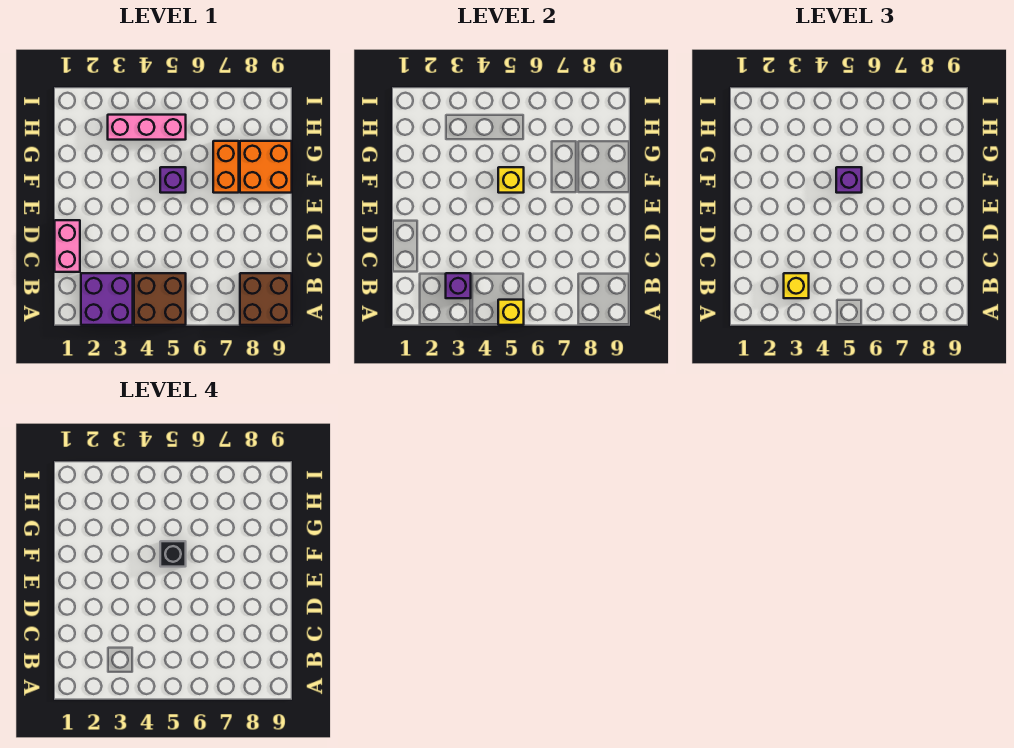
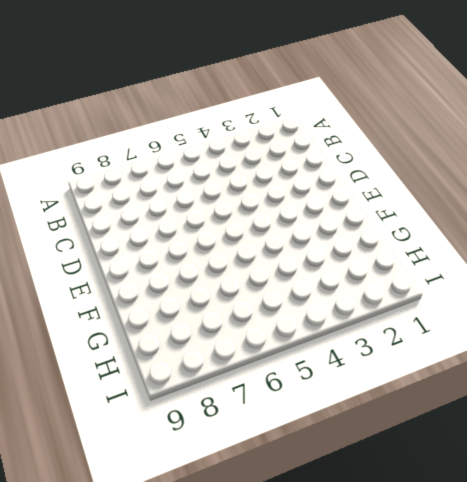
none -> purple 2x2 brick [81,273,133,325]
none -> brown 2x2 brick [134,273,186,325]
none -> brown 2x2 brick [240,273,292,325]

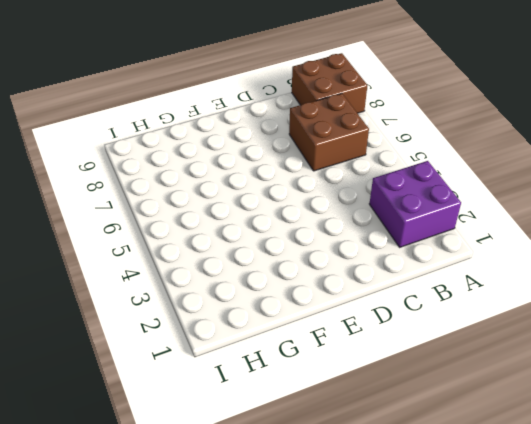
brown 2x2 brick [289,93,369,171] -> brown 2x2 brick moved to [134,273,186,325]
none -> pink 1x2 brick [55,220,80,272]
none -> purple 1x1 brick [160,167,186,193]
none -> orange 1x2 brick [213,141,239,193]

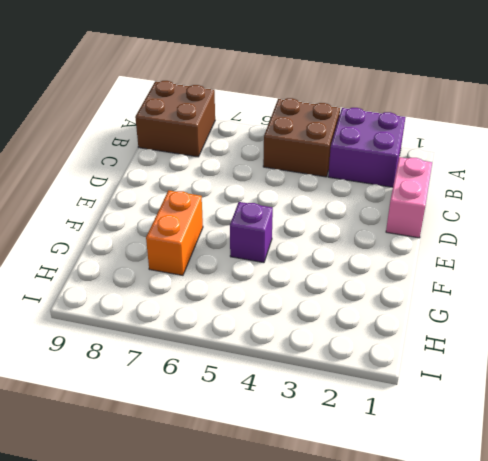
none -> orange 2x2 brick [240,141,292,193]
none -> pink 1x3 brick [108,115,186,140]
none -> yellow 1x1 brick [498,300,524,325]

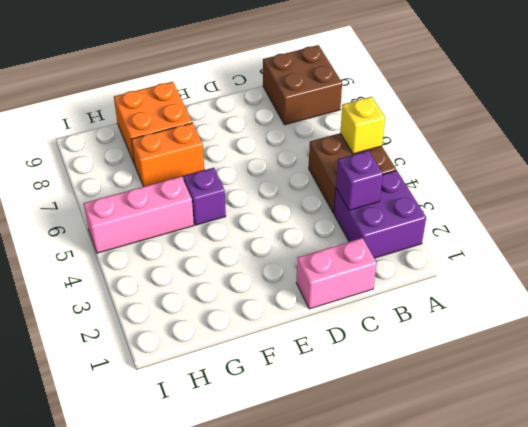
pink 1x3 brick [84,176,194,253] -> pink 1x3 brick turned to [108,115,186,140]
none -> yellow 1x1 brick [498,167,524,193]
none -> yellow 1x1 brick [784,273,809,298]
none -> purple 1x1 brick [836,167,862,193]

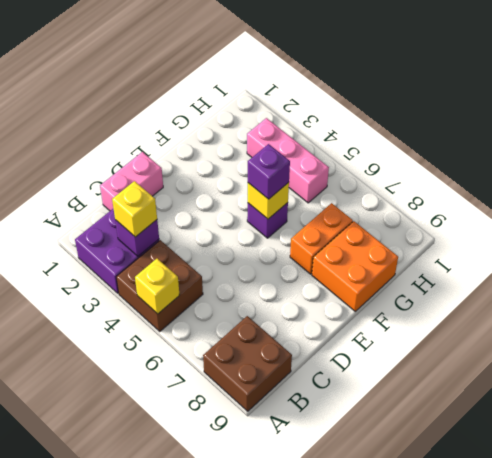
none -> black 1x1 brick [160,541,186,567]

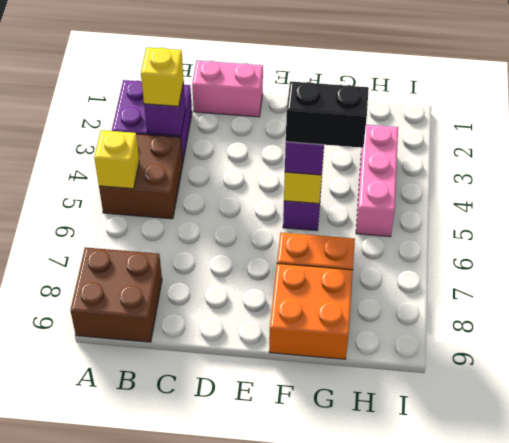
black 1x2 brick [286,81,369,148] -> black 1x1 brick [160,541,186,567]

